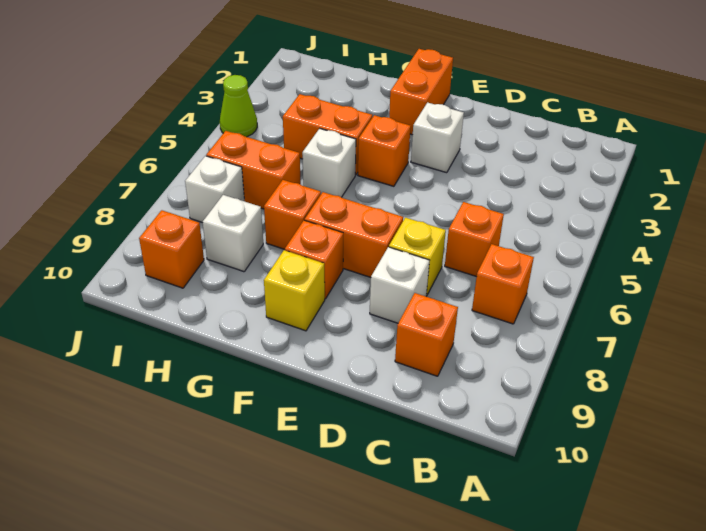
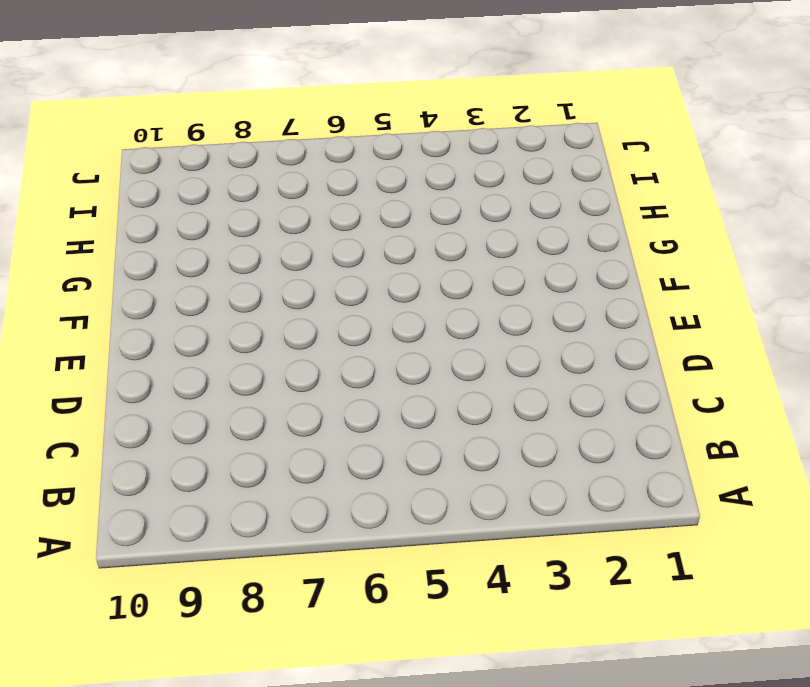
none -> orange 1x1 brick [472,244,534,324]
none -> orange 1x1 brick [445,202,504,277]
none -> orange 1x1 brick [395,293,458,376]

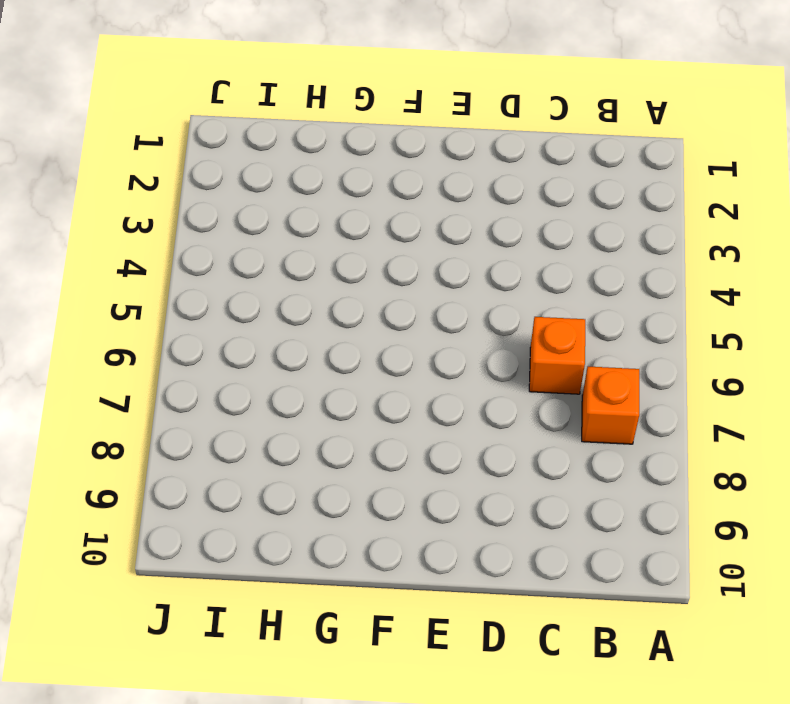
none -> orange 1x1 brick [395,293,458,376]
none -> yellow 1x1 brick [389,218,446,296]
none -> white 1x1 brick [370,247,430,323]

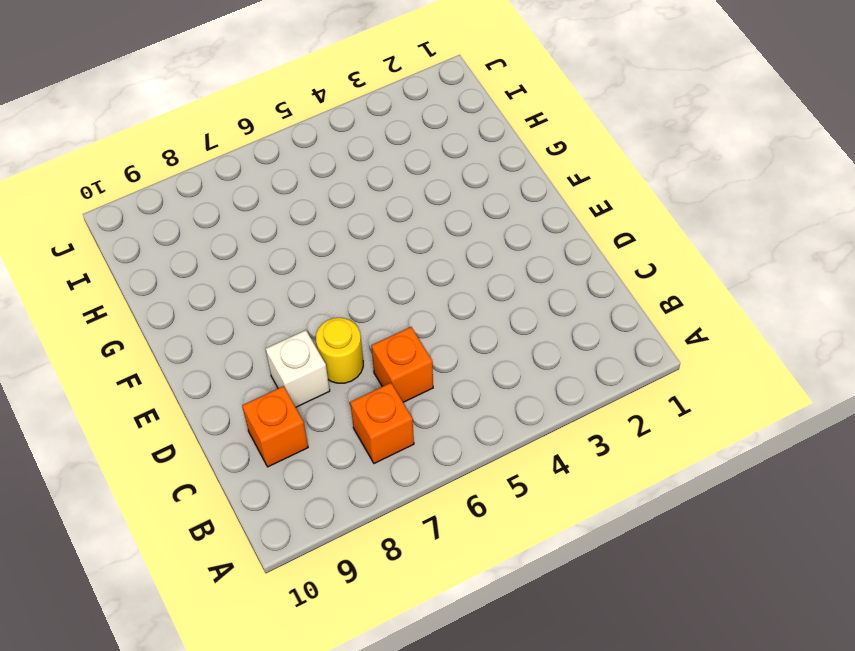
yellow 1x1 round brick [316,318,363,383] -> yellow 1x1 brick [389,218,446,296]
none -> white 1x1 brick [411,102,464,173]
none -> orange 1x2 brick [305,192,403,277]
none -> orange 1x2 brick [389,49,453,135]

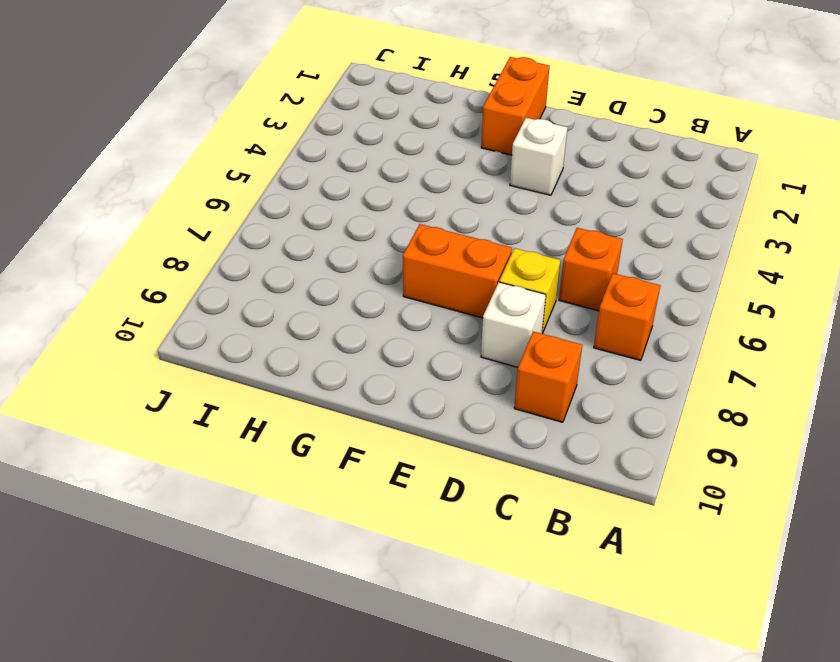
none -> orange 1x1 brick [358,115,411,186]
none -> orange 1x1 brick [285,220,343,299]
none -> yellow 1x1 brick [264,250,325,331]

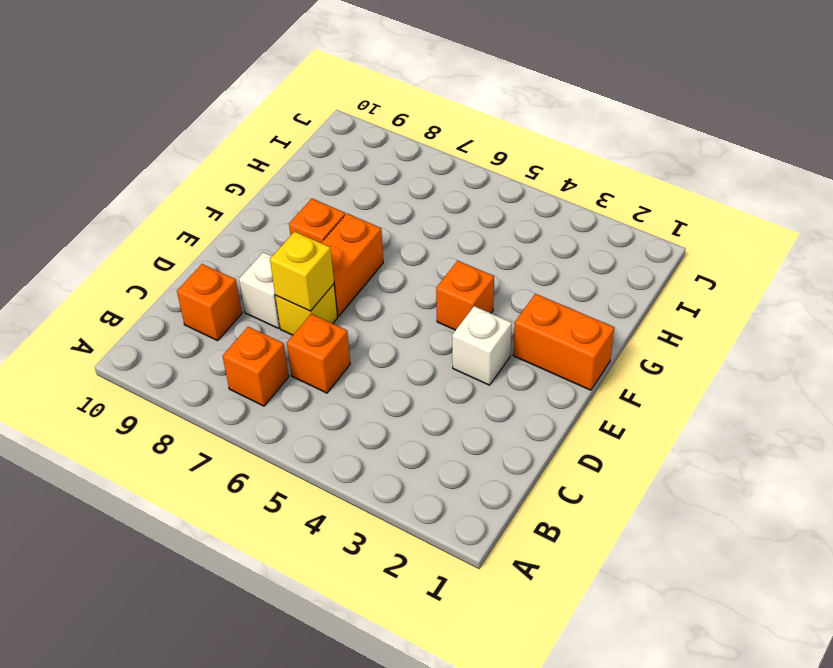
yellow 1x1 brick [270,232,334,311] -> yellow 1x1 brick moved to [264,250,325,331]
none -> orange 1x2 brick [283,94,372,175]
none -> white 1x1 brick [302,128,356,197]
none -> orange 1x1 brick [264,180,321,249]

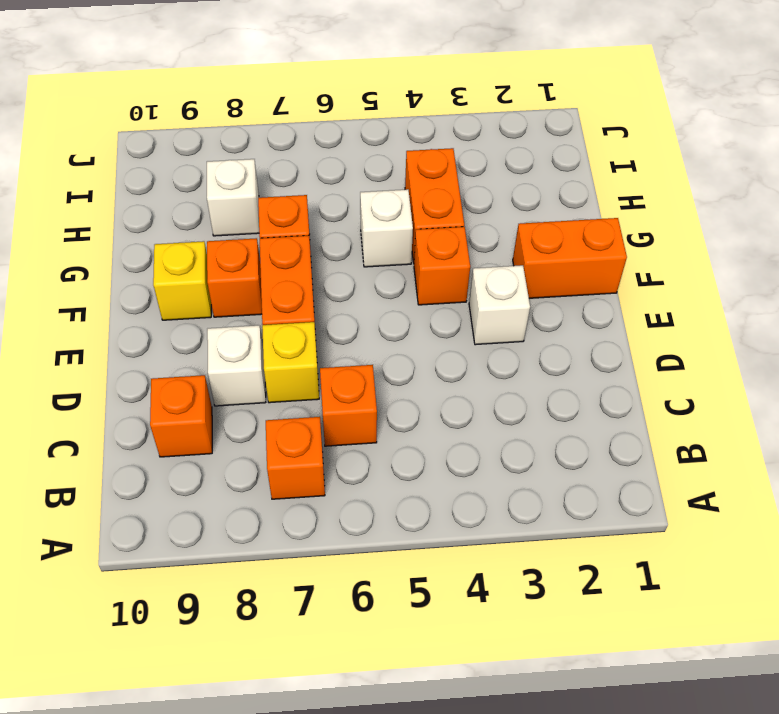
none -> orange 1x2 brick [206,131,301,209]
none -> white 1x1 brick [185,156,244,223]
none -> orange 1x1 brick [139,210,204,288]

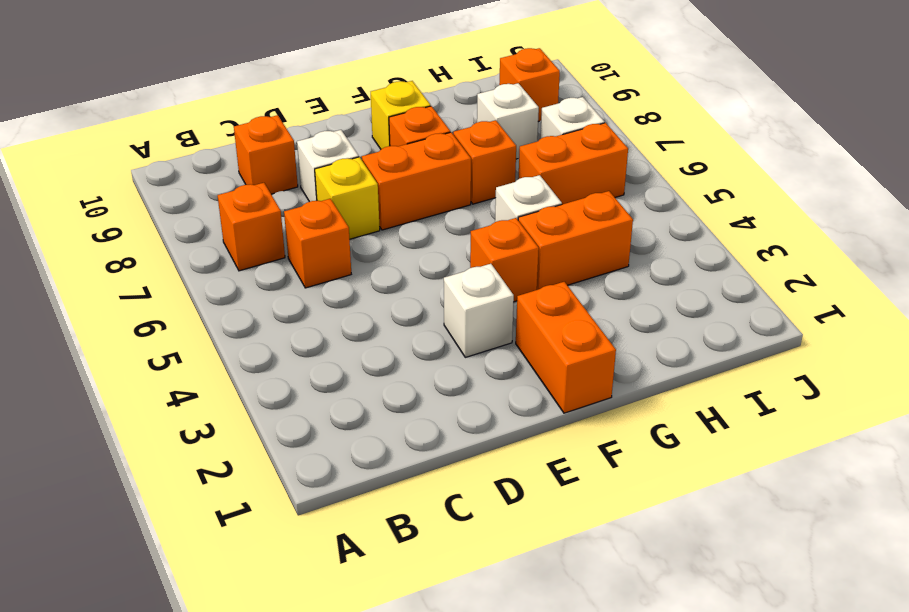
none -> lime 1x1 cone [220,75,257,137]

